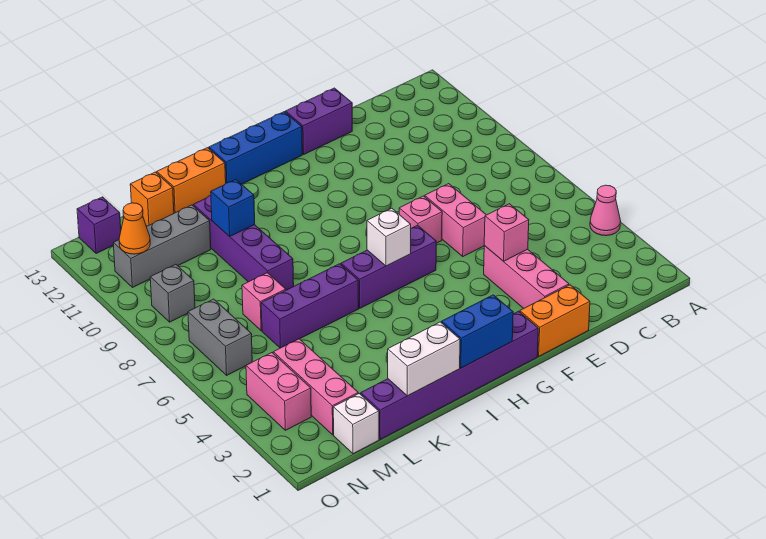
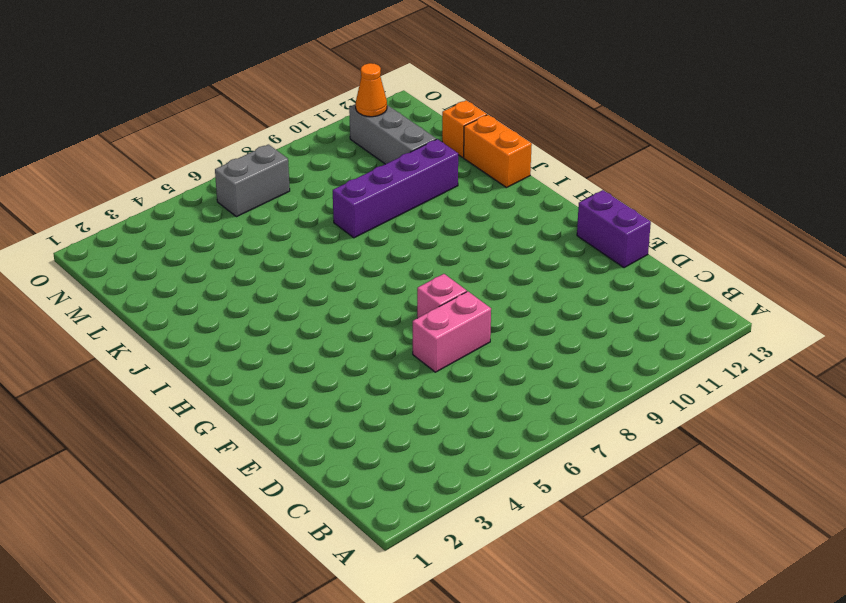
none -> pink 1x1 cone [590,185,621,236]
none -> orange 1x2 brick [520,285,590,356]
none -> pink 1x3 brick [484,246,569,309]

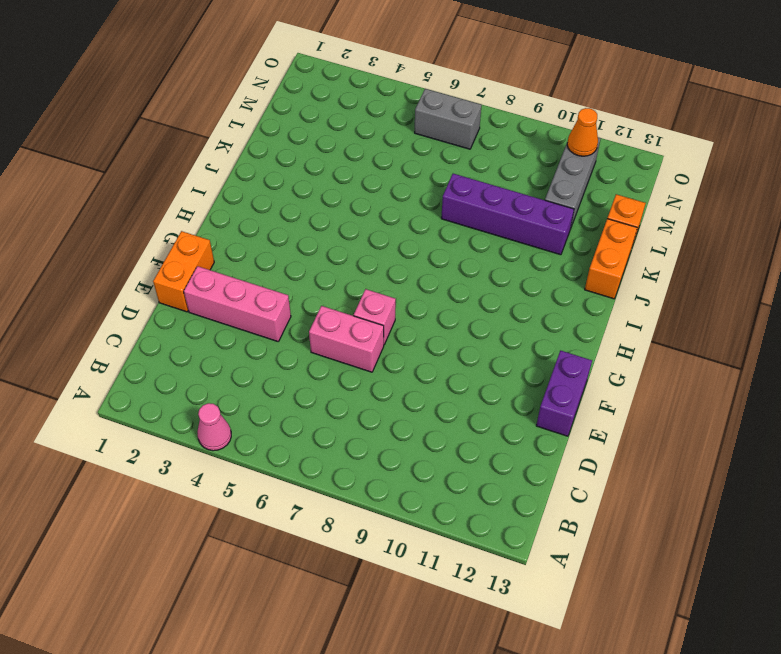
none -> purple 1x6 brick [361,311,538,439]
none -> purple 1x3 brick [341,225,436,308]
none -> blue 1x3 brick [209,112,302,184]

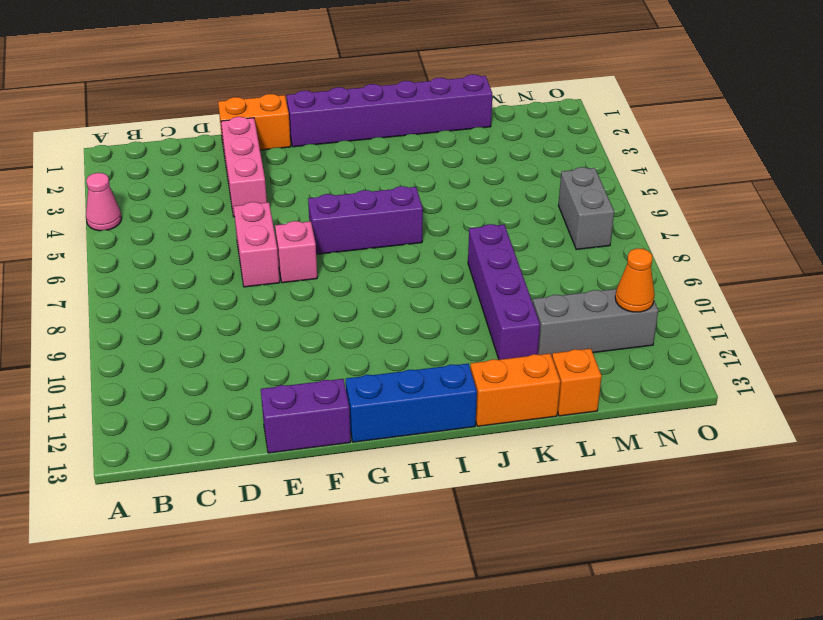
none -> purple 1x3 brick [261,264,359,348]
none -> pink 1x1 brick [242,273,286,331]
none -> white 1x1 brick [333,394,379,454]

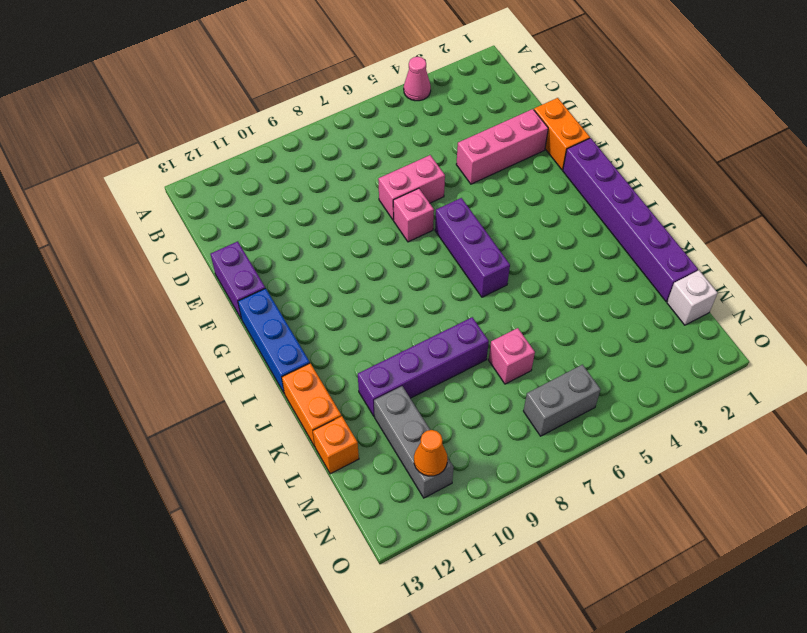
none -> purple 1x3 brick [261,264,359,348]
none -> pink 1x3 brick [273,339,358,435]
none -> pink 1x2 brick [246,353,311,430]

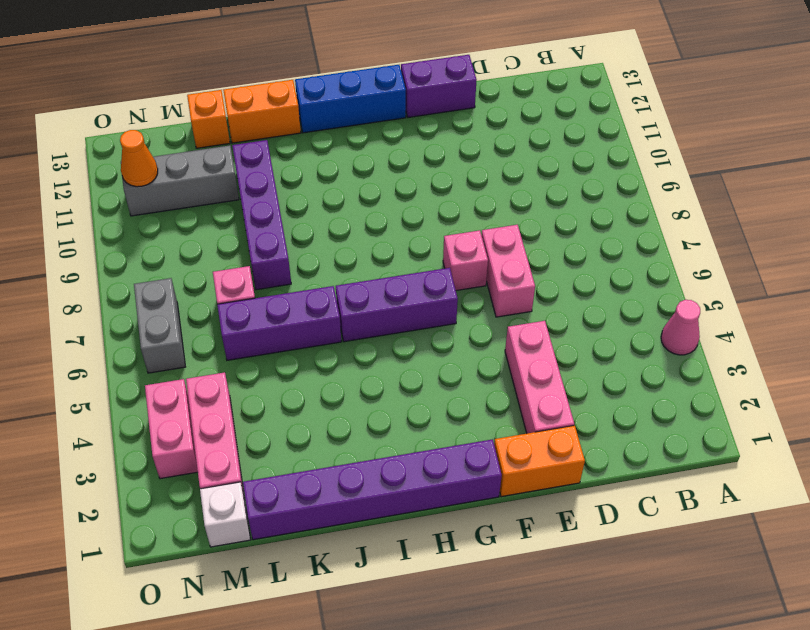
none -> grey 1x1 brick [150,264,195,322]
none -> purple 1x1 brick [77,197,121,254]
none -> pink 1x1 brick [484,204,529,261]

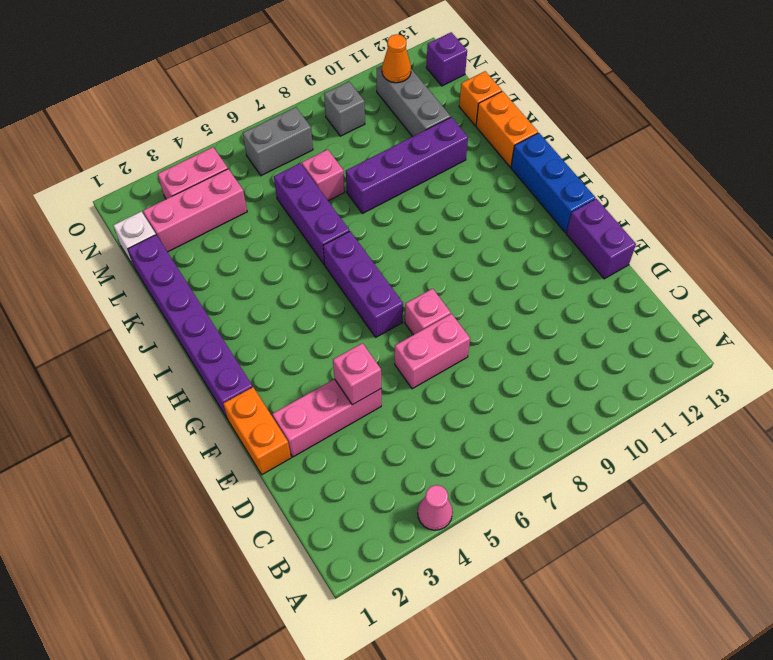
none -> blue 1x2 brick [442,295,513,368]
none -> white 1x1 brick [367,208,411,266]
none -> white 1x2 brick [388,322,460,396]

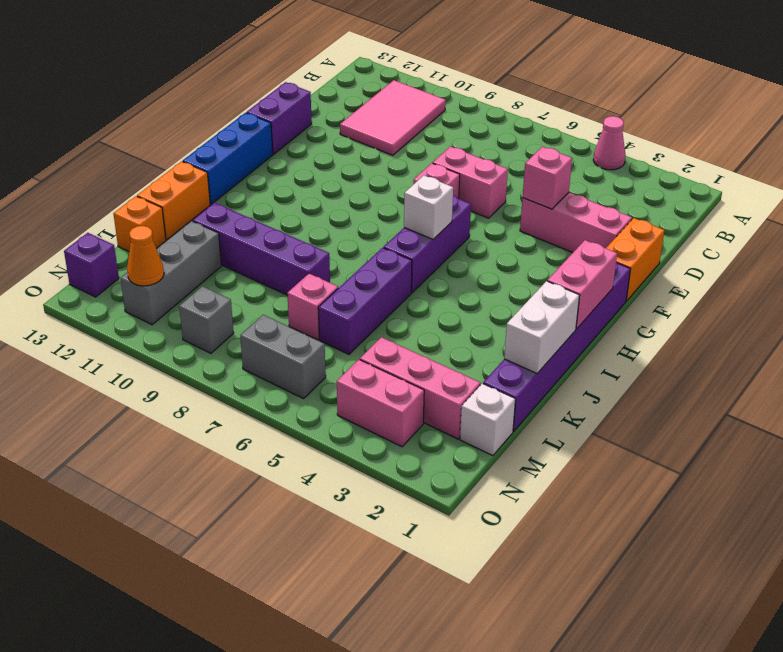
pink 2x3 tile [340,80,446,155] -> none
pink 1x2 brick [547,240,617,329] -> blue 1x2 brick [442,295,513,368]
none -> blue 1x1 brick [211,180,255,236]

